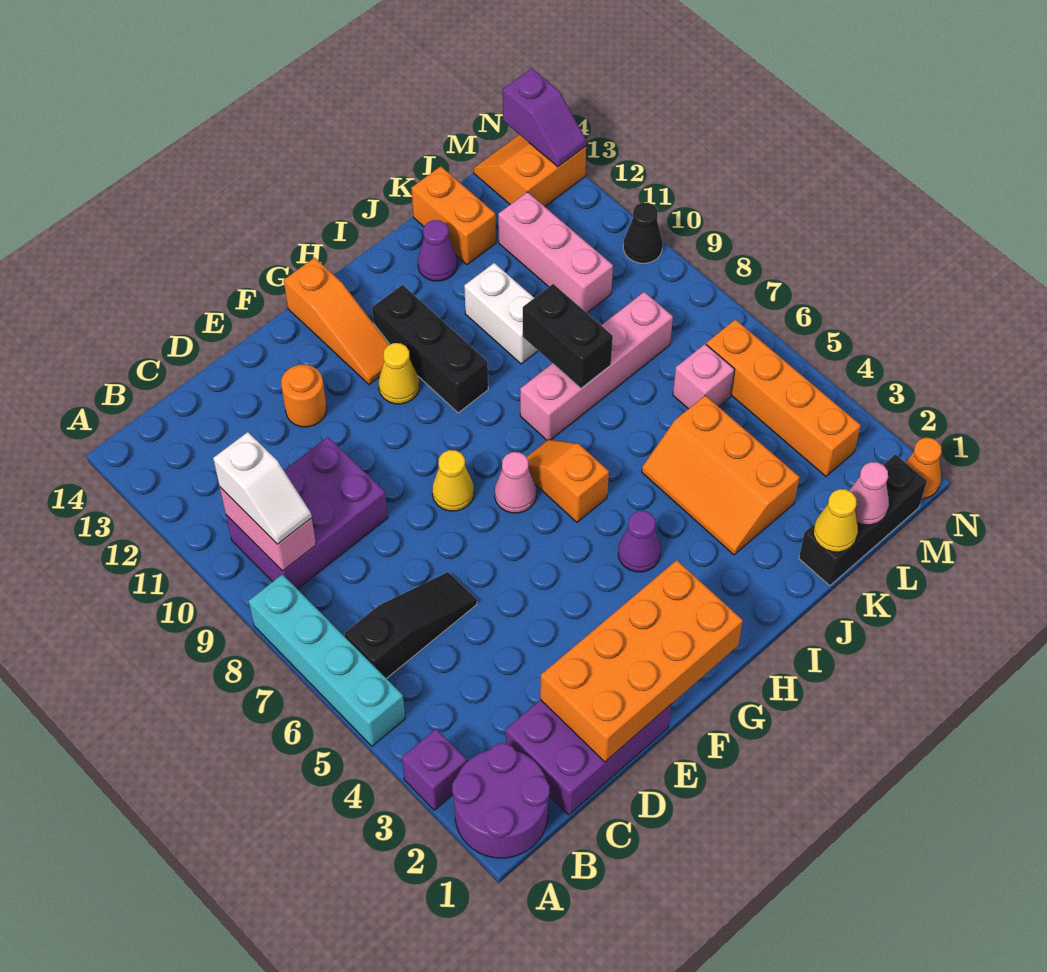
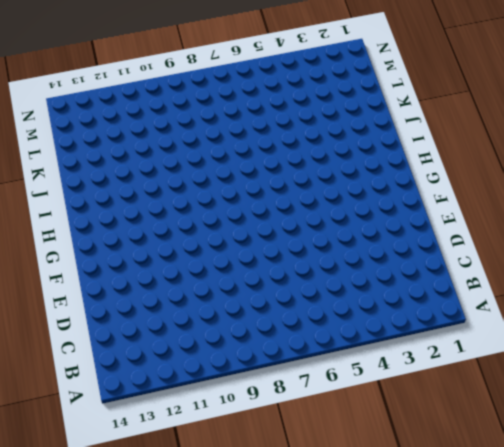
none -> purple 2x2 round brick [452,743,550,858]
none -> purple 1x1 brick [402,729,467,810]
none -> cyan 1x4 brick [249,574,405,746]
none -> black 1x3 slope [344,572,477,679]

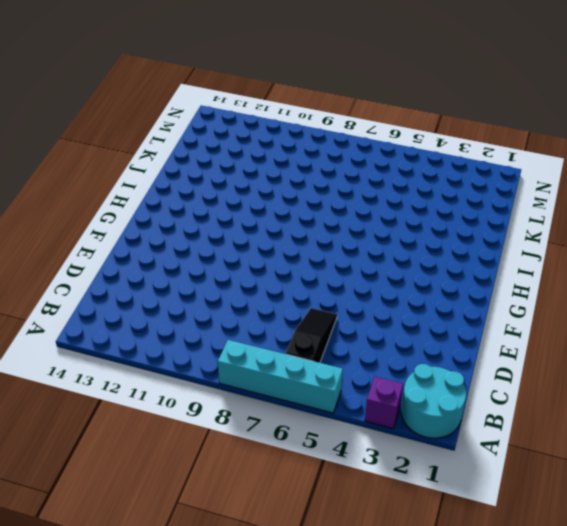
cyan 2x2 round brick [401,364,466,438] -> purple 2x2 round brick [452,743,550,858]
none -> purple 2x3 brick [226,437,388,589]
none -> purple 2x3 brick [505,700,672,815]
none -> orange 1x1 round brick [281,365,327,427]
none -> yellow 1x1 cone [432,450,474,511]

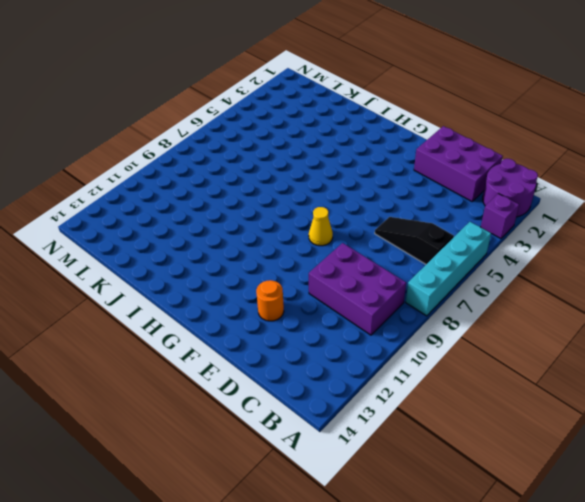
none -> pink 1x1 cone [495,452,536,513]
none -> yellow 1x1 cone [378,343,419,404]
none -> orange 1x3 slope [284,258,390,385]
none -> purple 1x1 cone [618,511,661,572]

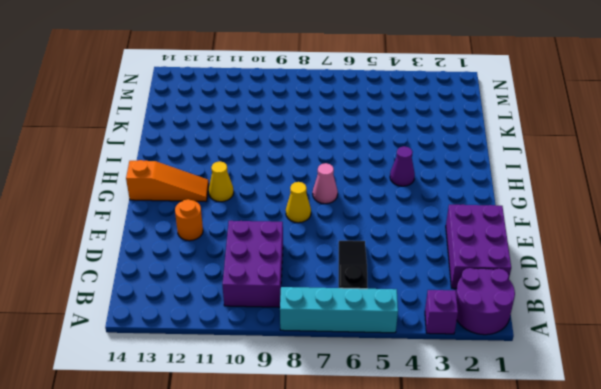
none -> orange 1x2 slope [526,439,609,522]
none -> black 1x3 brick [372,285,488,413]
none -> pink 1x4 brick [520,292,673,440]
none -> orange 2x3 slope [642,395,800,555]

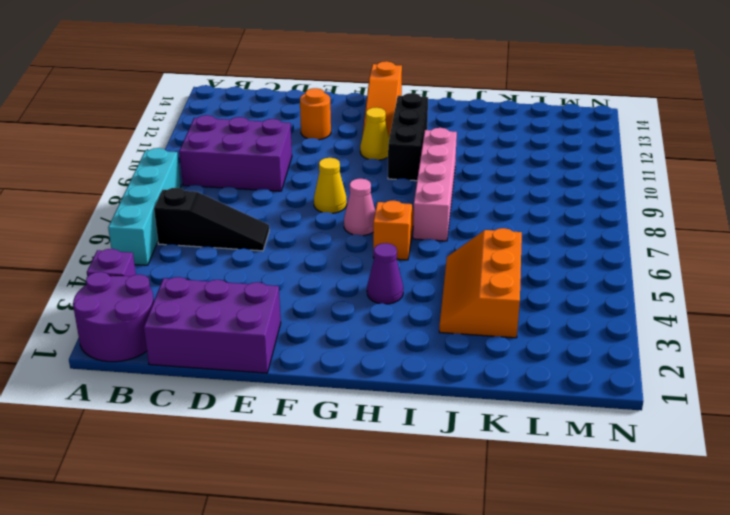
pink 1x4 brick [413,128,457,241] -> pink 1x4 brick turned to [520,292,673,440]
none -> white 1x2 brick [464,263,538,364]
none -> purple 1x1 cone [418,220,457,281]
none -> black 1x3 brick [799,454,927,586]
none -> orange 1x2 brick [411,166,496,265]

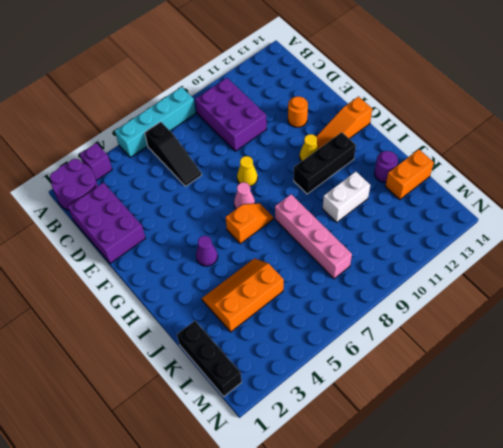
purple 1x1 round brick [375,151,398,182] -> purple 1x1 cone [418,220,457,281]
none -> pink 1x1 brick [673,344,735,409]
none -> pink 1x3 brick [498,192,613,313]
none -> orange 1x4 brick [706,319,861,476]
none -> orange 2x2 slope [474,135,586,206]

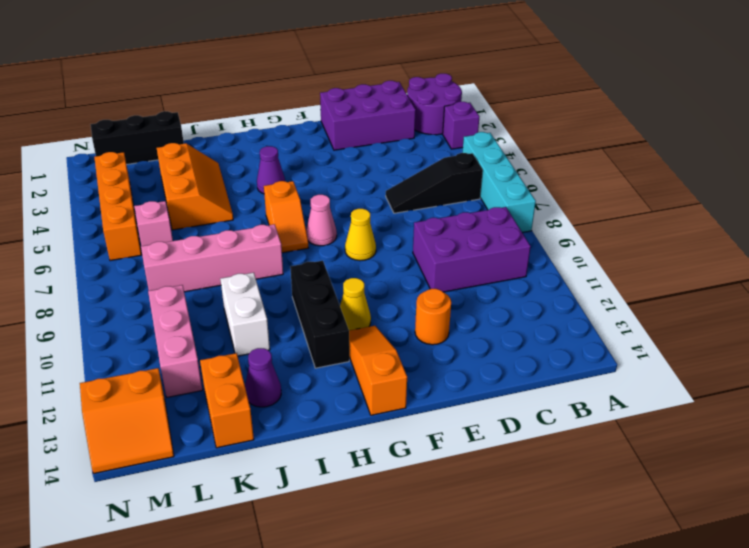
none -> orange 1x1 cone [905,438,942,499]
none -> black 1x1 cone [623,203,663,263]
none -> pink 1x2 brick [220,487,316,571]
none -> orange 2x4 brick [540,560,743,762]

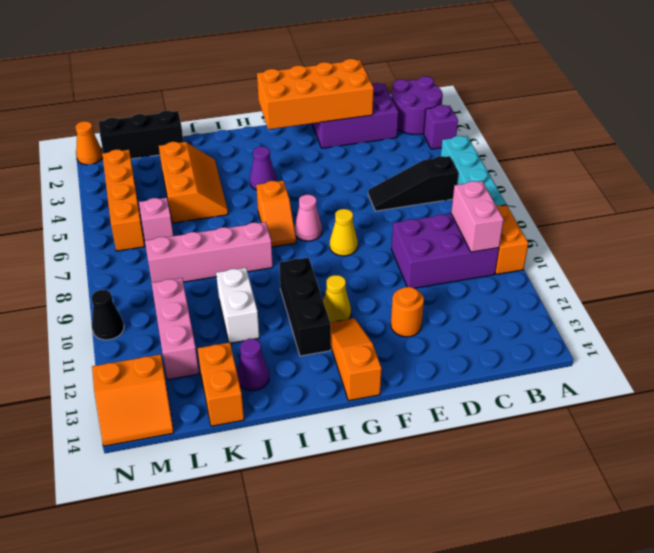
orange 1x2 brick [495,205,528,274] -> none
none -> black 1x2 brick [523,284,613,388]
none -> yellow 1x1 cone [814,489,858,552]
none -> pink 1x1 cone [849,462,889,525]
none -> purple 1x2 slope [503,68,586,167]

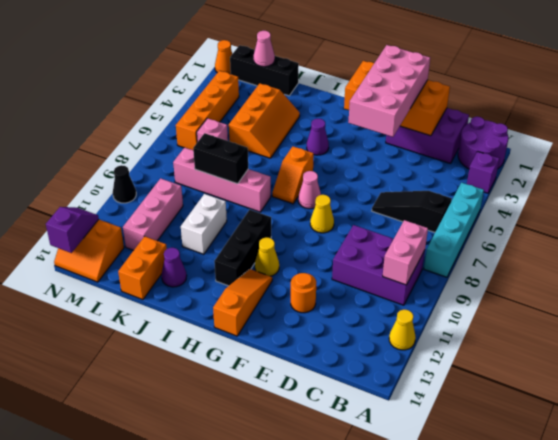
yellow 1x1 cone [389,310,416,350] -> yellow 1x1 cone moved to [814,489,858,552]
pink 2x4 brick [348,45,430,137] -> none
black 1x2 brick [193,133,248,184] -> black 1x2 brick turned to [523,284,613,388]
none -> white 1x2 slope [213,432,312,544]

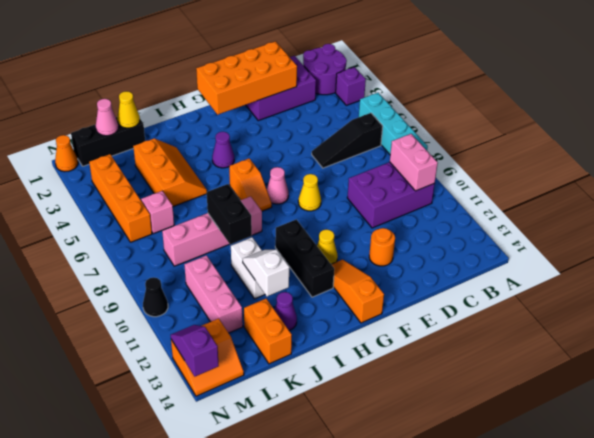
white 1x2 slope [243,250,289,296] -> white 1x2 slope moved to [213,432,312,544]

